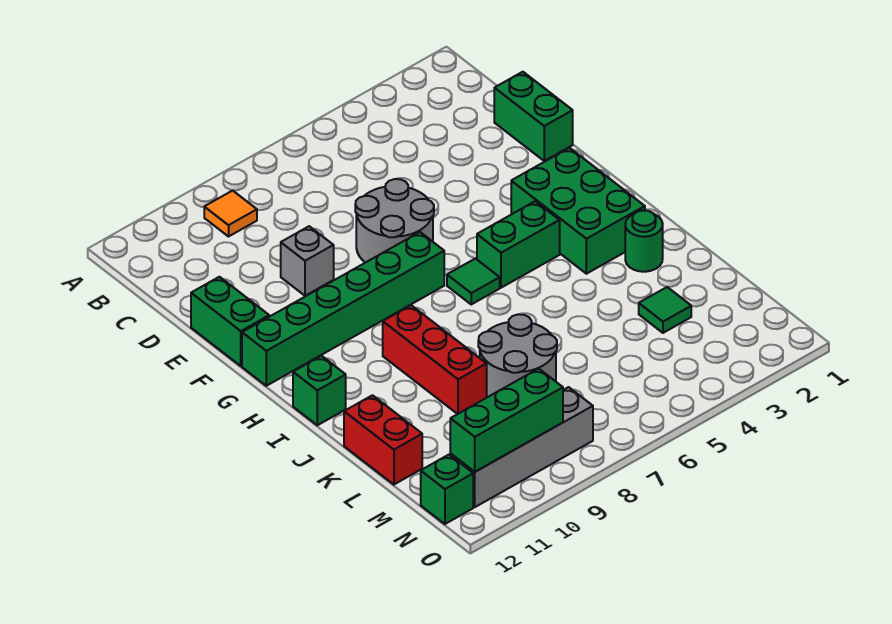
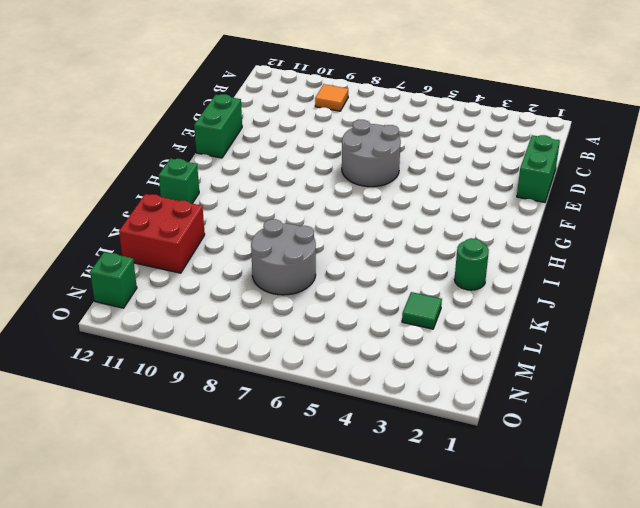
red 2x2 brick [119,194,205,273] -> red 1x2 brick [344,395,422,485]
none -> grey 1x1 brick [281,226,334,296]
none -> green 2x3 brick [511,148,645,274]
none -> green 1x6 brick [242,232,444,386]

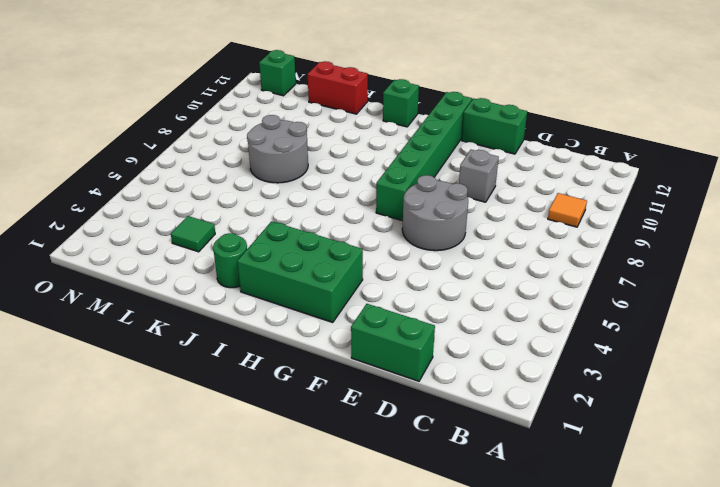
none -> green 1x2 brick [477,201,560,288]
none -> green 1x1 tile [447,259,500,304]
none -> red 1x3 brick [383,305,487,414]

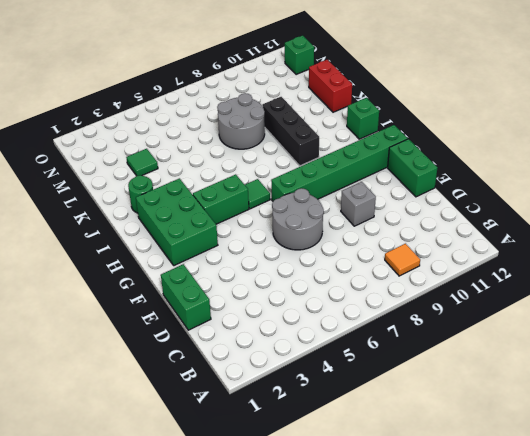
black 1x3 brick [262,97,319,166] -> red 1x3 brick [383,305,487,414]
none -> grey 1x4 brick [450,387,593,507]
none -> green 1x3 brick [450,369,563,472]

